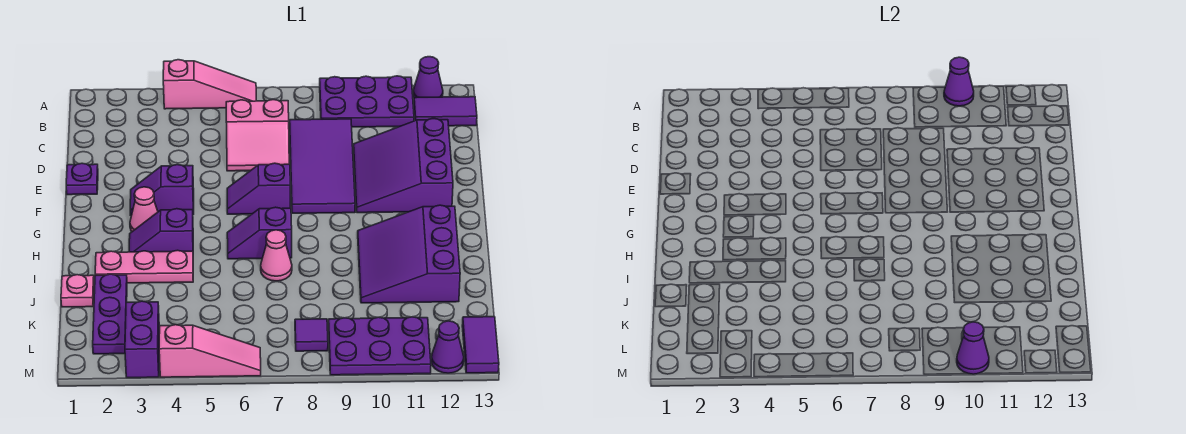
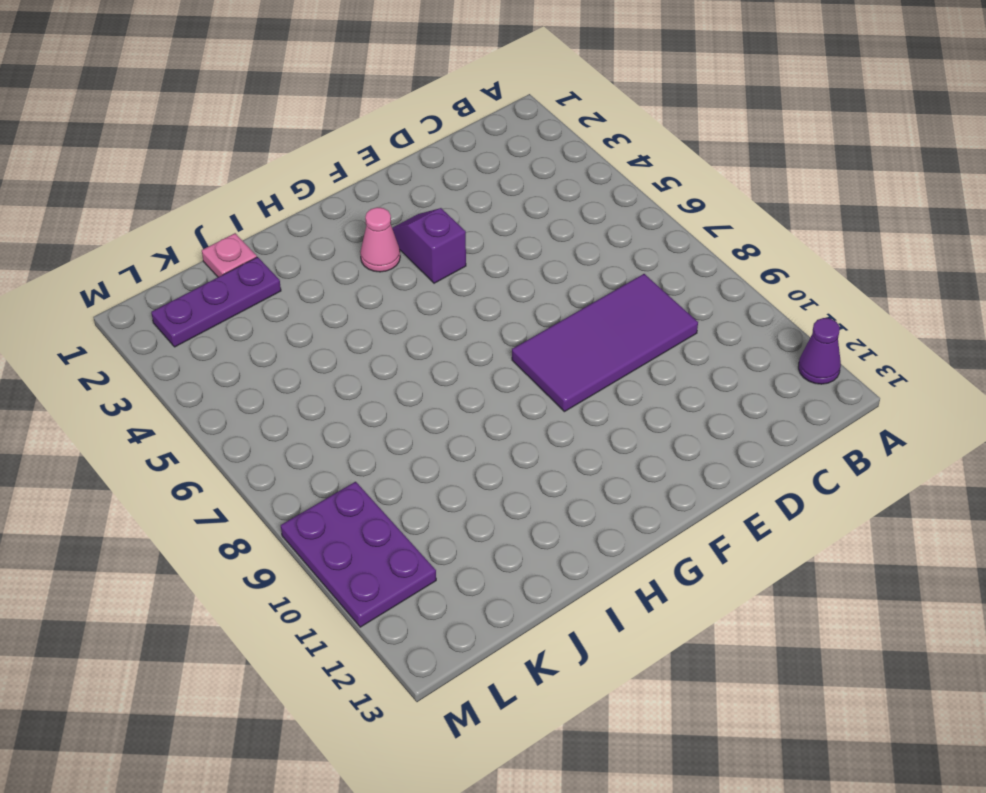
none -> pink 1x3 slope [163,60,256,109]
none -> purple 2x3 plate [320,76,414,127]
none -> purple 1x2 tile [414,97,477,126]

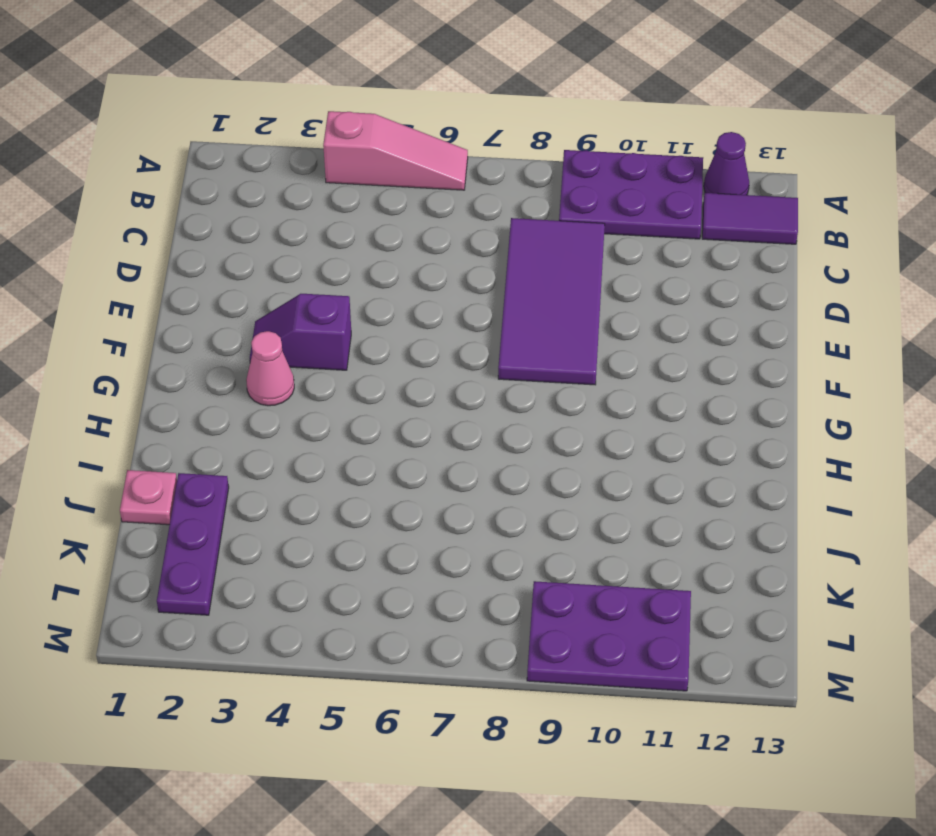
none -> pink 2x2 slope [226,100,289,171]
none -> purple 3x3 slope [354,119,453,213]
none -> purple 1x1 plate [66,163,98,195]

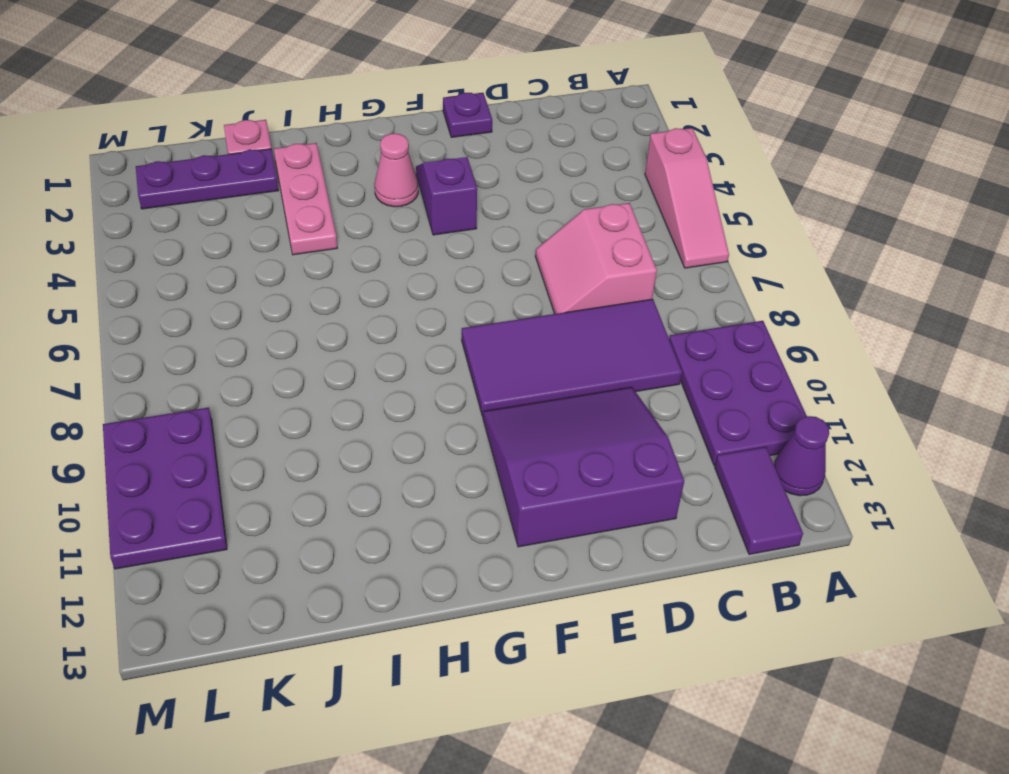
none -> purple 1x2 slope [227,163,290,214]
none -> purple 1x2 slope [129,209,193,252]
none -> purple 1x2 slope [227,207,292,259]

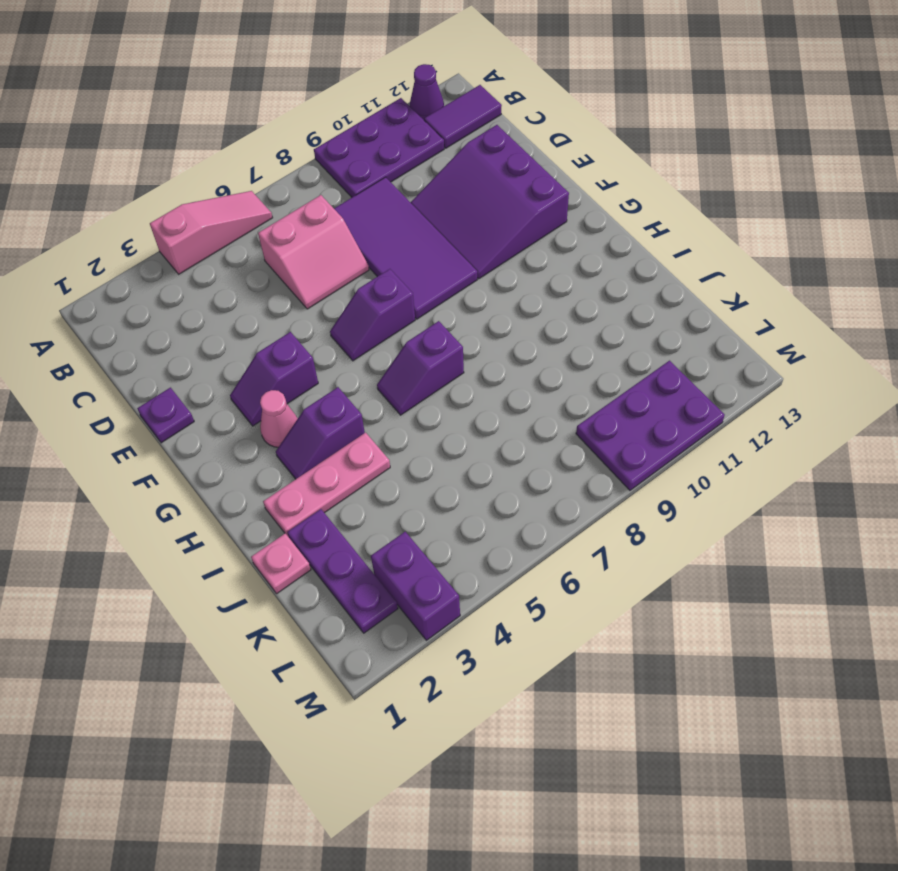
none -> purple 3x3 slope [358,205,460,303]
none -> pink 1x1 cone [261,230,292,281]
none -> purple 1x1 tile [295,319,328,351]

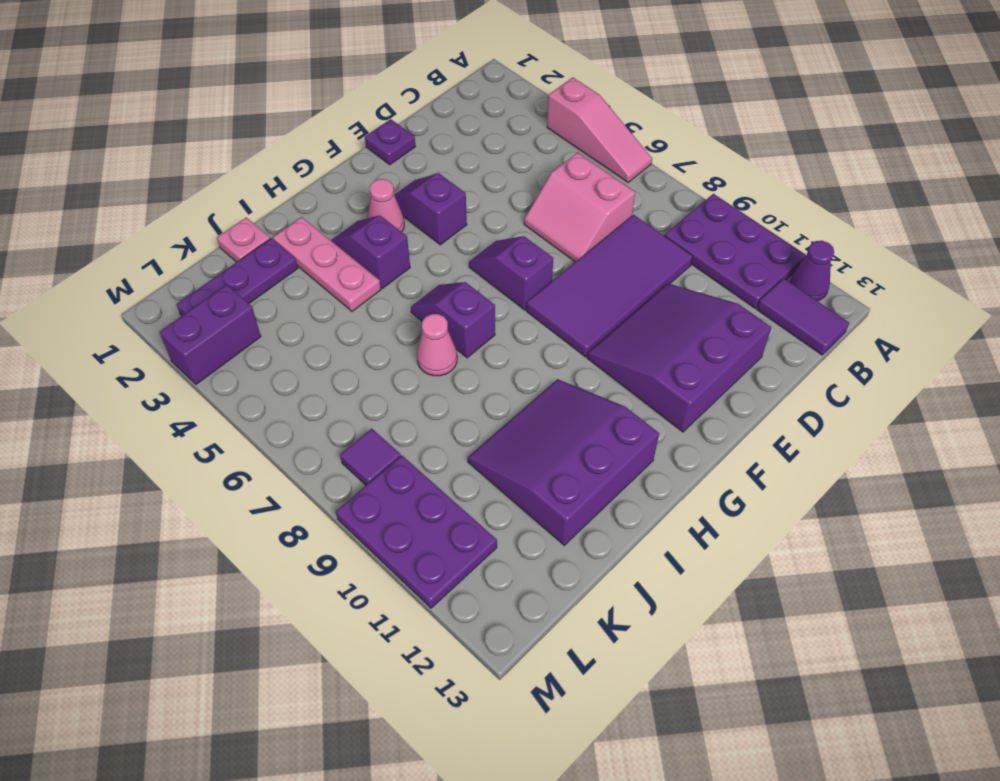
none -> purple 1x2 tile [462,317,499,373]
none -> pink 1x3 slope [159,325,261,377]
none -> purple 1x1 cone [431,321,464,373]

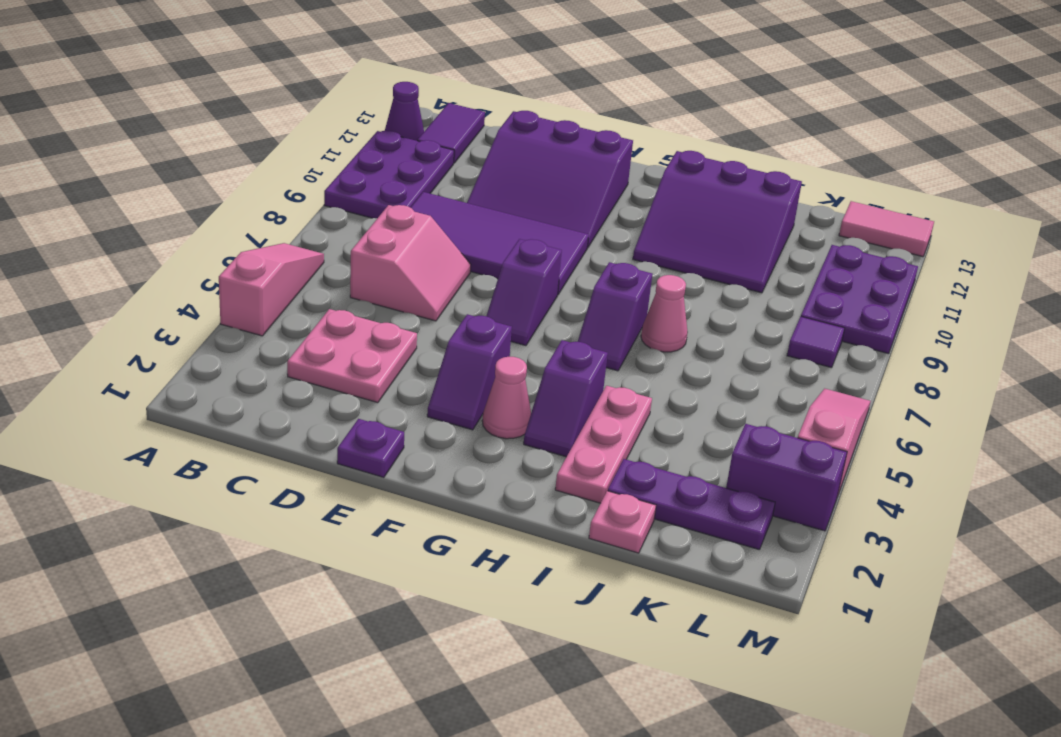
pink 2x2 plate [287,309,417,403] -> none
pink 1x2 tile [839,201,934,257] -> purple 1x2 tile [462,317,499,373]
none -> purple 1x1 cone [431,321,464,373]
none -> purple 1x1 cone [944,57,974,106]
none -> purple 1x1 cone [957,322,989,374]

